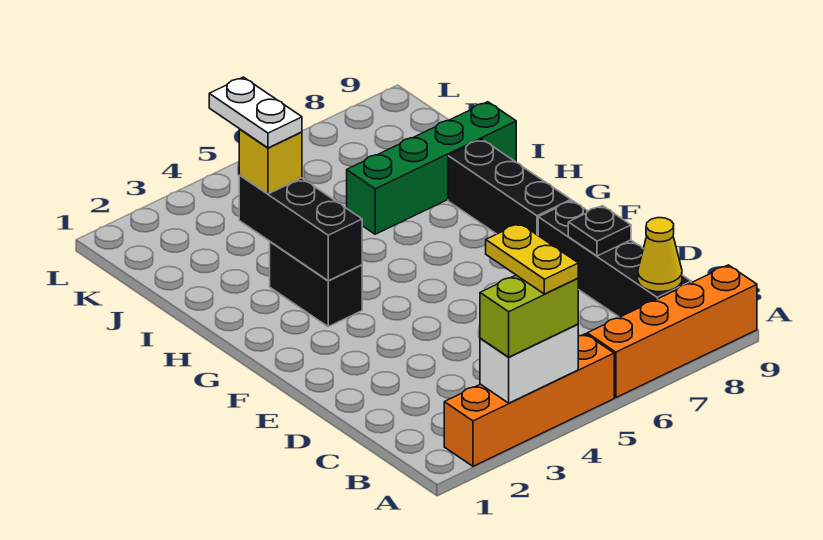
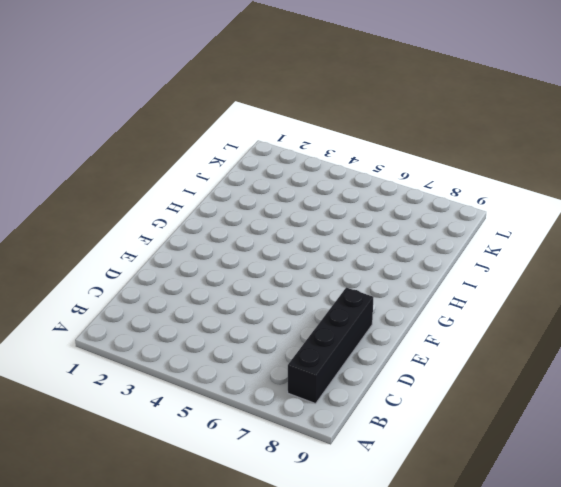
none -> orange 1x4 brick [444,334,614,466]
none -> orange 1x4 brick [587,265,757,398]
none -> black 1x3 brick [448,139,571,235]

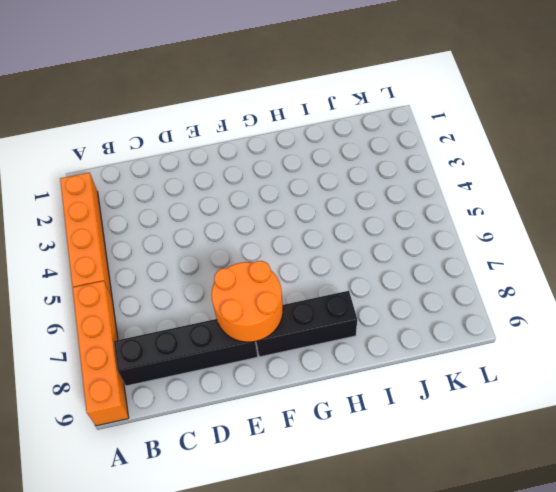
orange 2x2 round brick [211,261,283,342] -> none
none -> black 1x2 brick [270,242,362,327]
none -> green 1x4 brick [347,102,516,234]
none -> white 1x2 brick [480,324,578,403]

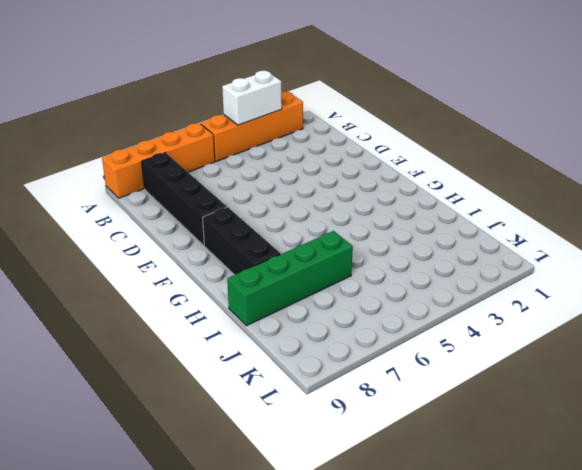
none -> black 1x2 brick [270,242,362,327]
none -> yellow 1x1 cone [638,218,682,292]
none -> black 1x1 plate [568,206,631,256]

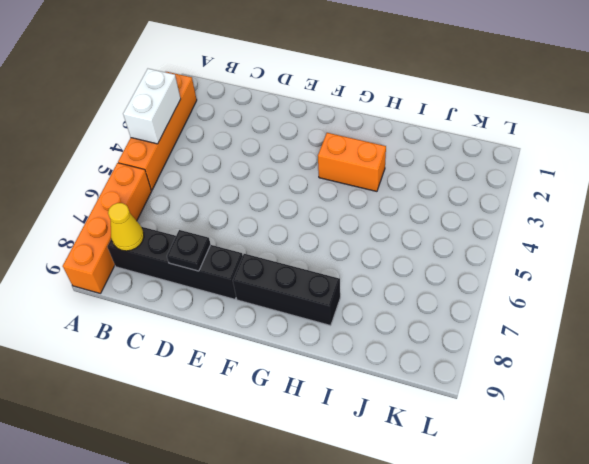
orange 1x2 brick [318,133,386,191] -> black 1x2 brick [270,242,362,327]
none -> green 1x4 brick [347,102,516,234]
none -> black 1x3 brick [239,175,362,281]
none -> lime 1x2 brick [480,275,578,357]

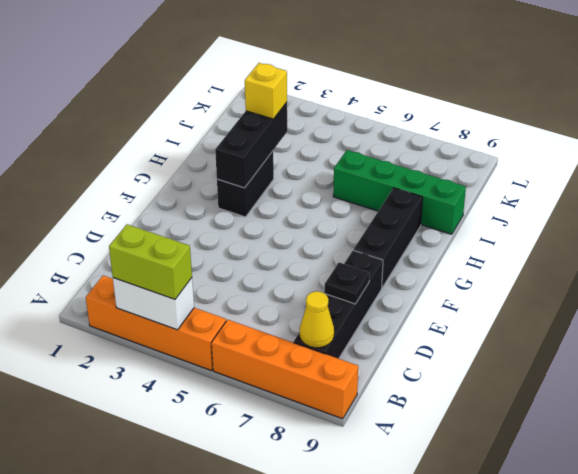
none -> yellow 1x2 plate [486,223,578,294]
none -> white 1x2 plate [209,77,302,148]

